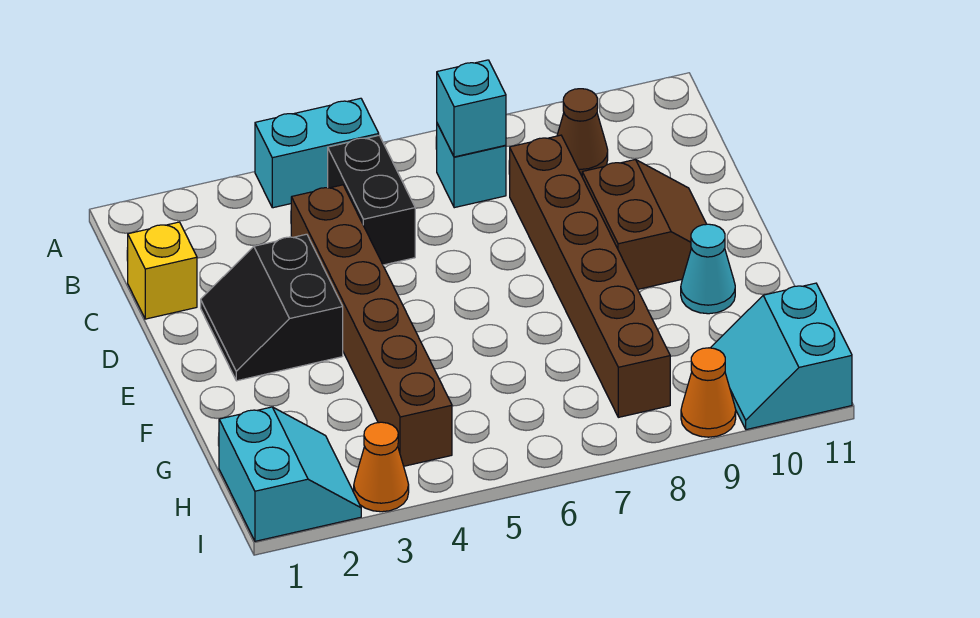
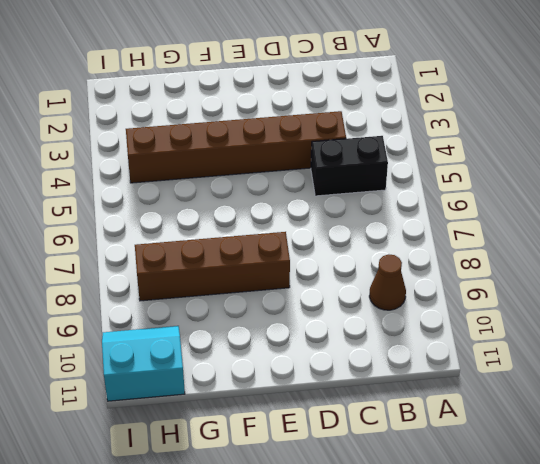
brown 1x4 brick [135,232,290,301] -> brown 1x6 brick [510,135,670,417]
none -> cyan 1x2 brick [255,98,379,208]
none -> cyan 1x1 brick [437,124,506,208]
none -> yellow 1x1 brick [128,222,197,319]

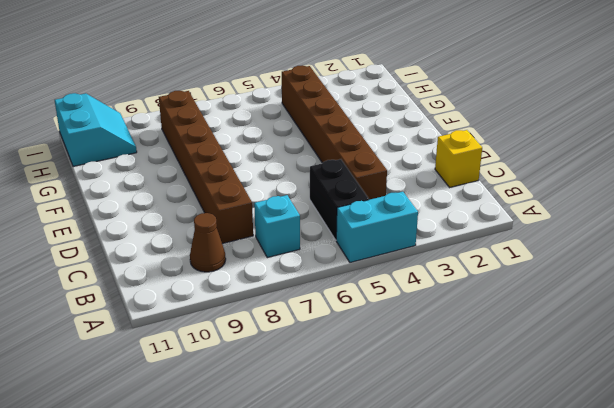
none -> black 2x2 slope [201,234,343,381]
none -> brown 2x2 slope [582,160,706,289]
none -> cyan 1x1 cone [681,224,735,314]

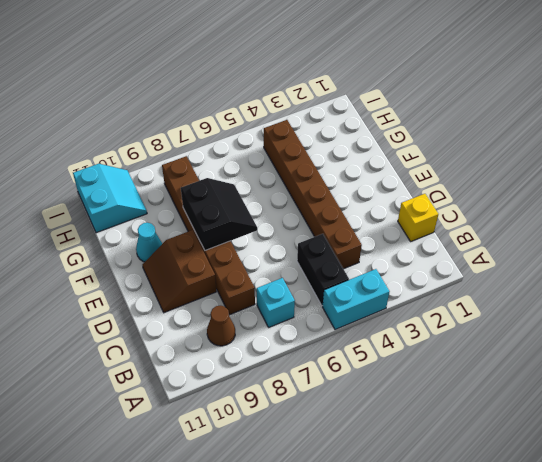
black 2x2 slope [181,178,257,250] -> black 2x2 slope moved to [201,234,343,381]
none -> cyan 2x2 slope [219,407,361,541]
none -> orange 1x1 cone [354,422,409,512]
none -> orange 1x1 cone [681,348,736,437]

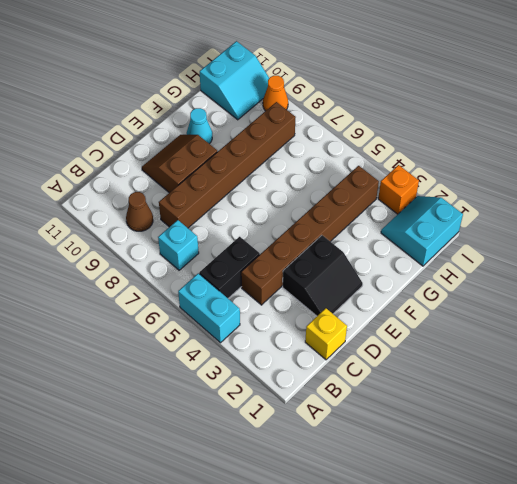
orange 1x1 brick [378,165,419,214] -> orange 1x1 cone [354,422,409,512]
none -> cyan 1x1 brick [437,60,506,157]

